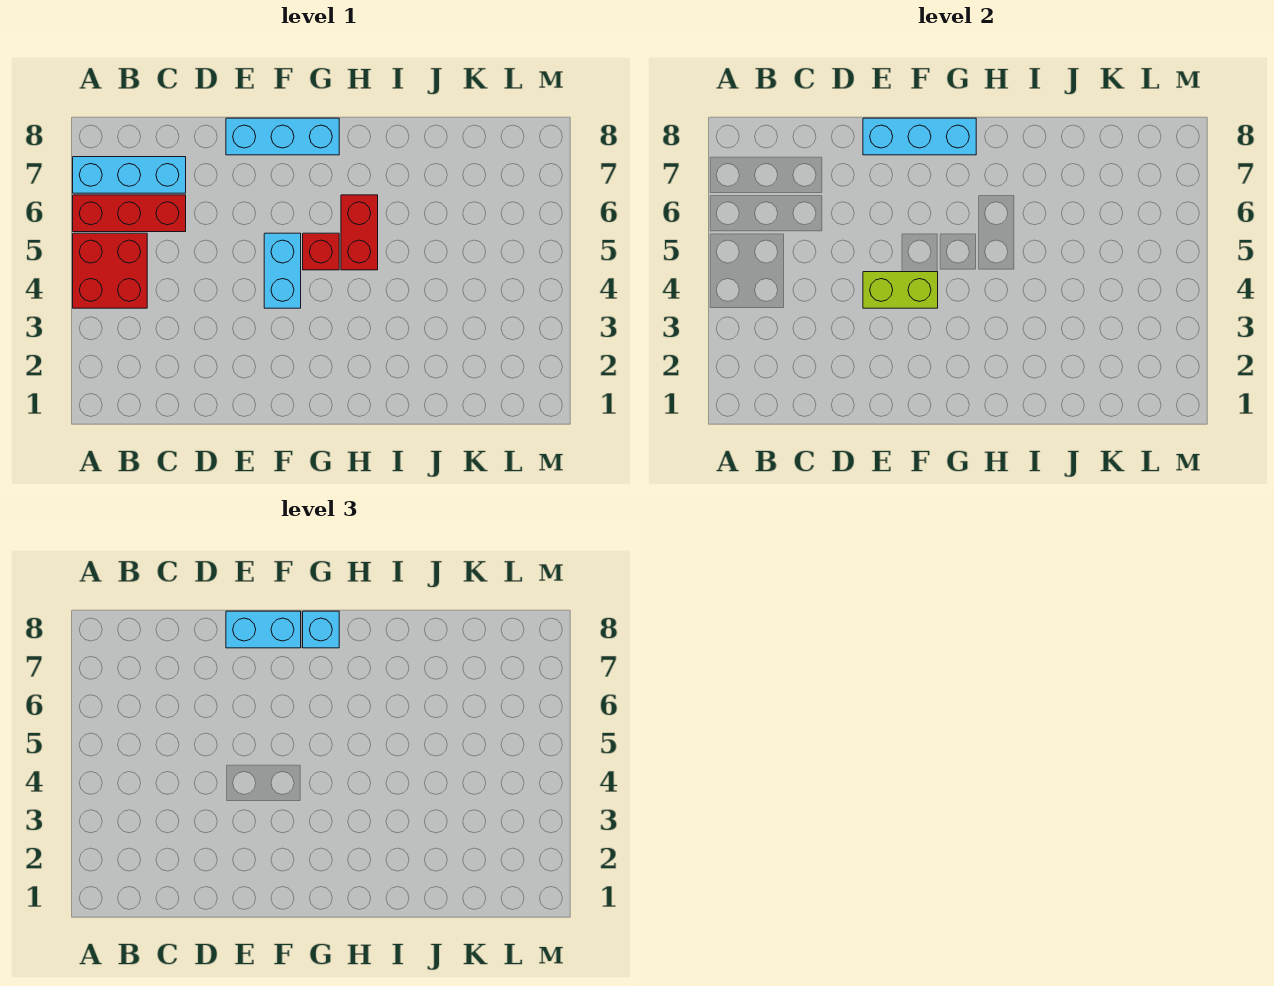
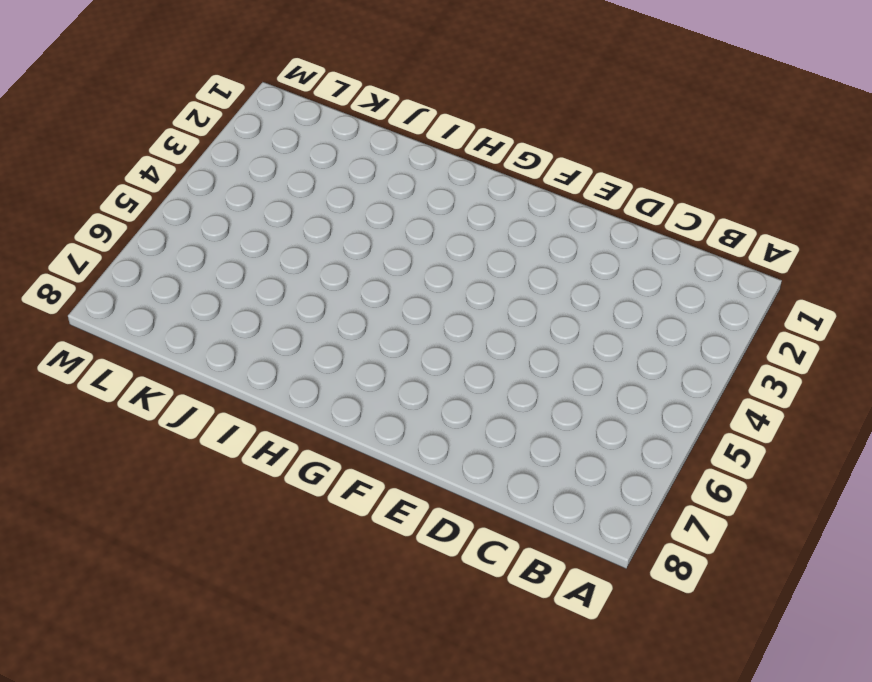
none -> red 2x2 brick [73,233,147,308]
none -> red 1x3 brick [73,195,186,232]

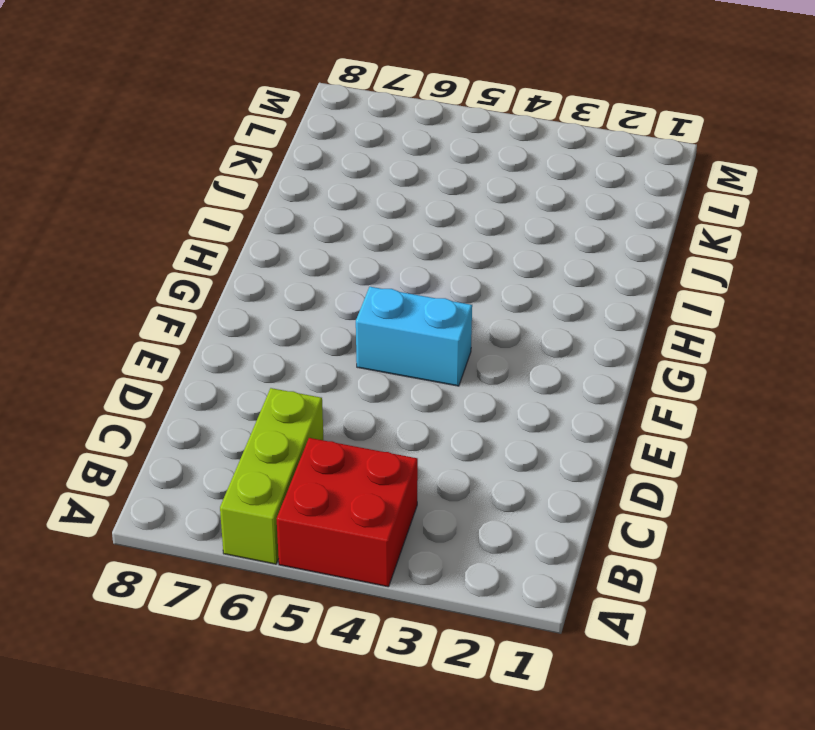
lime 1x3 brick [220,388,323,564] -> red 1x3 brick [73,195,186,232]
none -> cyan 1x3 brick [73,157,186,193]
none -> cyan 1x3 brick [226,118,339,155]

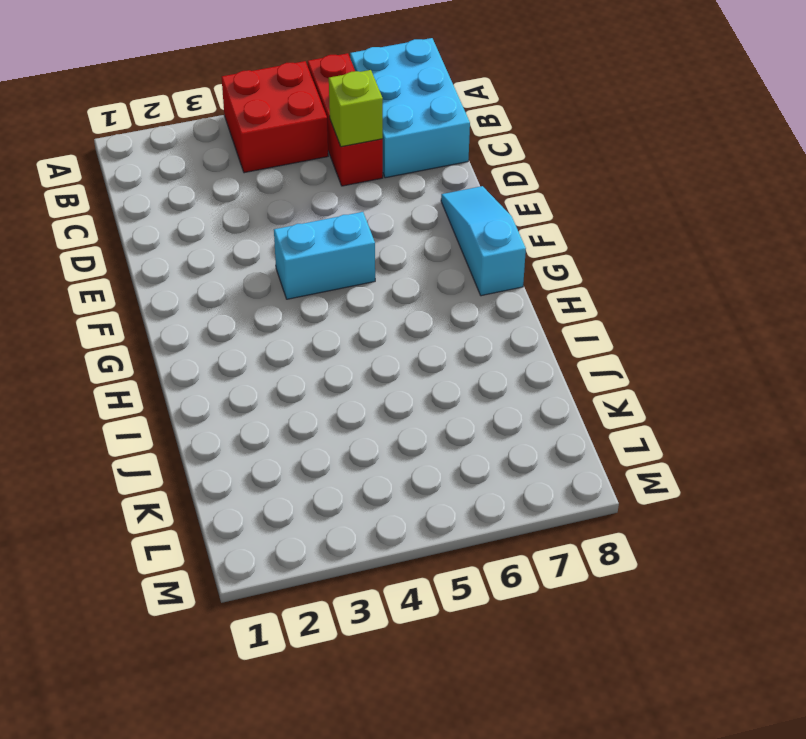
cyan 2x3 brick [350,38,470,178] -> cyan 1x3 brick [73,157,186,193]
lime 1x1 brick [329,70,383,147] -> none
cyan 1x3 slope [441,186,526,296] -> cyan 1x3 brick [226,118,339,155]
none -> red 1x1 brick [303,233,339,270]
none -> red 1x2 brick [341,195,378,270]

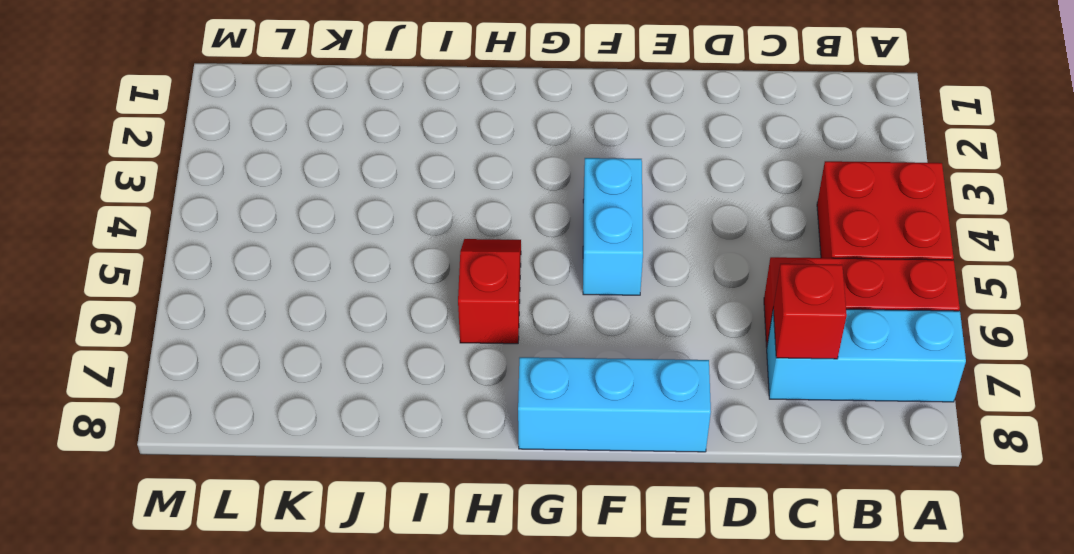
red 1x1 brick [773,264,847,359] -> red 1x1 brick moved to [303,233,339,270]
red 1x2 slope [458,239,521,344] -> red 1x2 brick [341,195,378,270]
none -> lime 1x2 brick [863,272,938,308]
none -> cyan 1x3 brick [863,118,976,155]

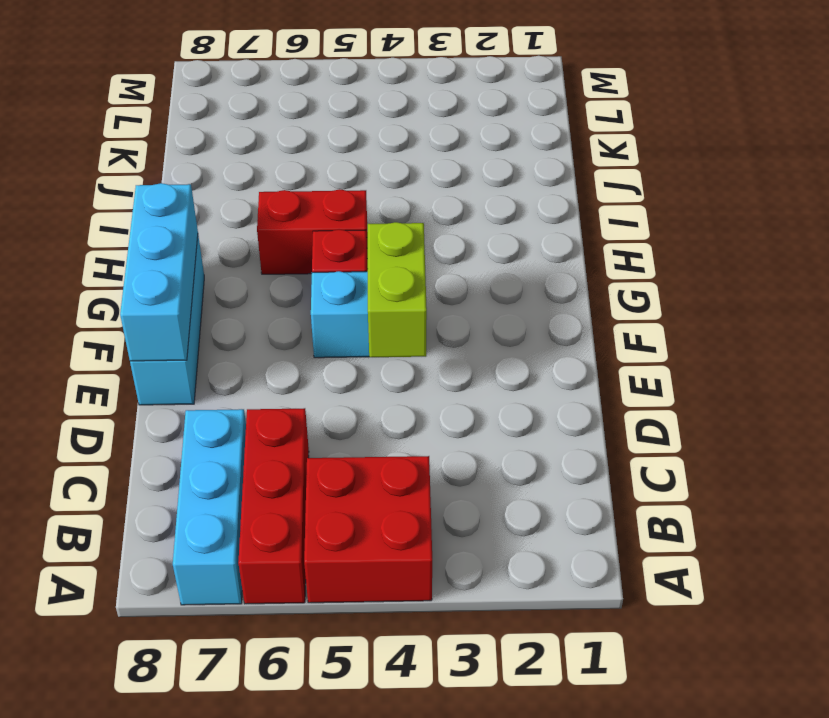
none -> cyan 1x2 brick [226,611,301,648]
none -> cyan 1x1 brick [303,611,339,648]

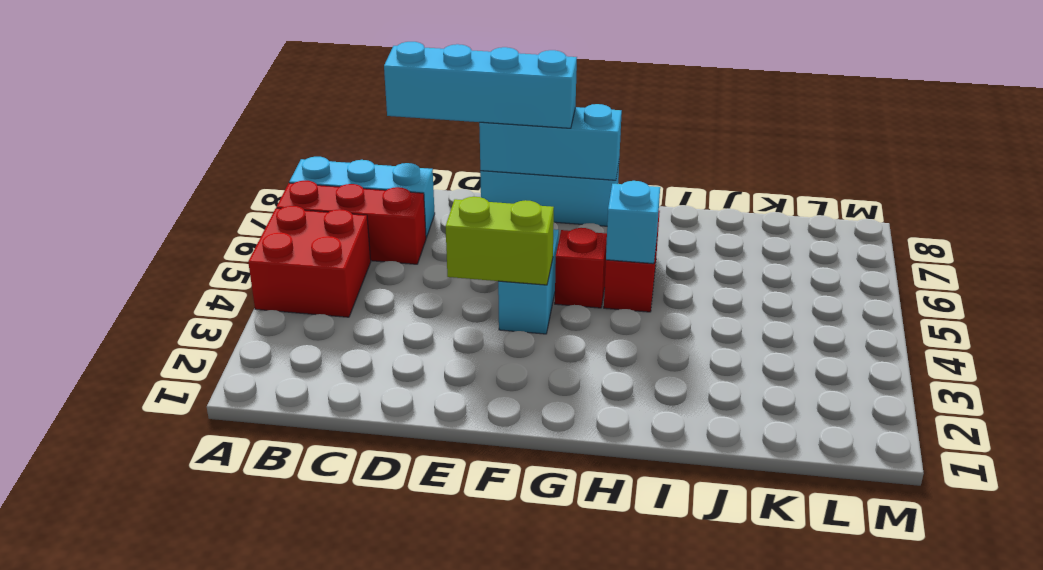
cyan 1x4 brick [384,42,577,128] -> cyan 1x2 brick [226,611,301,648]
cyan 1x1 brick [606,181,660,264] -> cyan 1x1 brick moved to [303,611,339,648]

